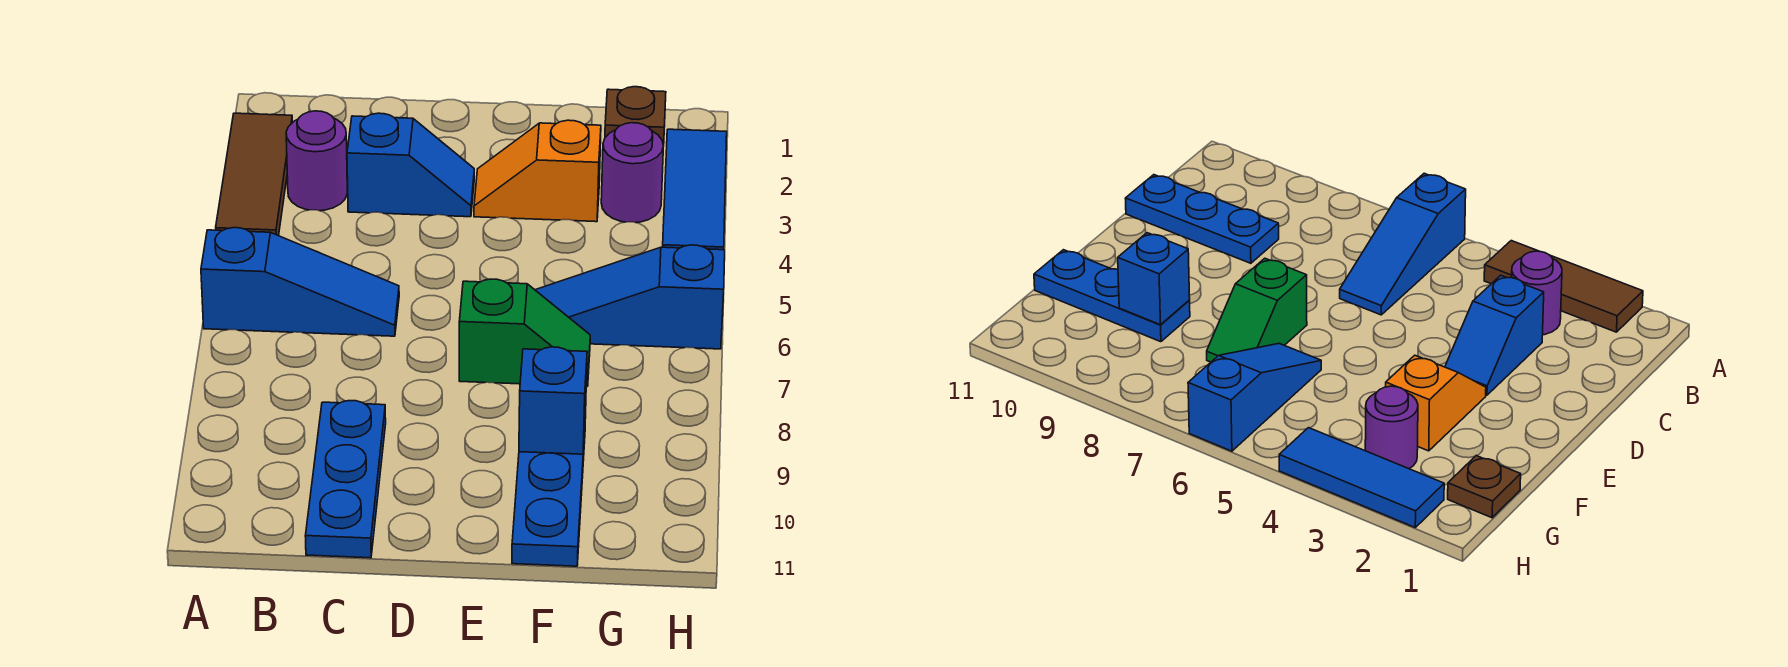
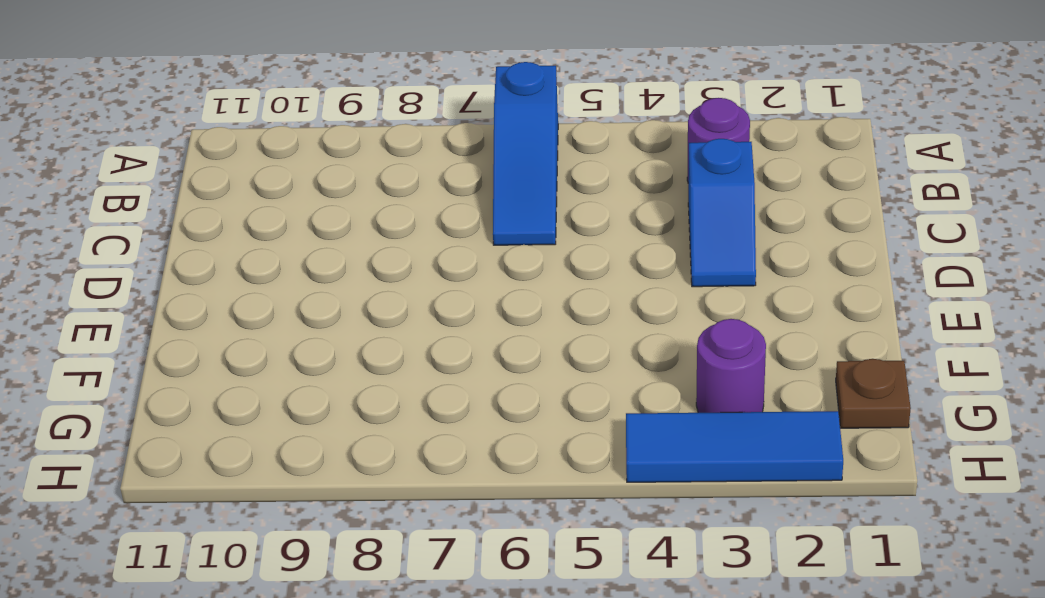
none -> brown 1x3 tile [216,113,292,236]
none -> blue 1x3 plate [305,401,386,558]
none -> orange 1x2 slope [474,120,601,222]

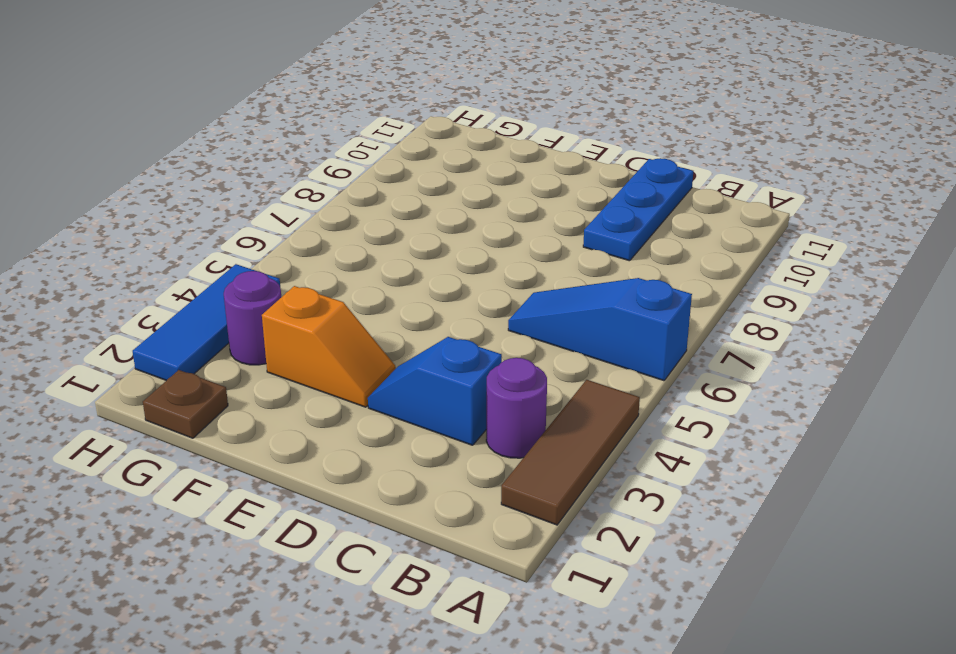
none -> green 1x2 slope [459,279,590,387]
none -> blue 1x3 slope [536,245,725,349]
none -> blue 1x3 plate [512,416,586,566]

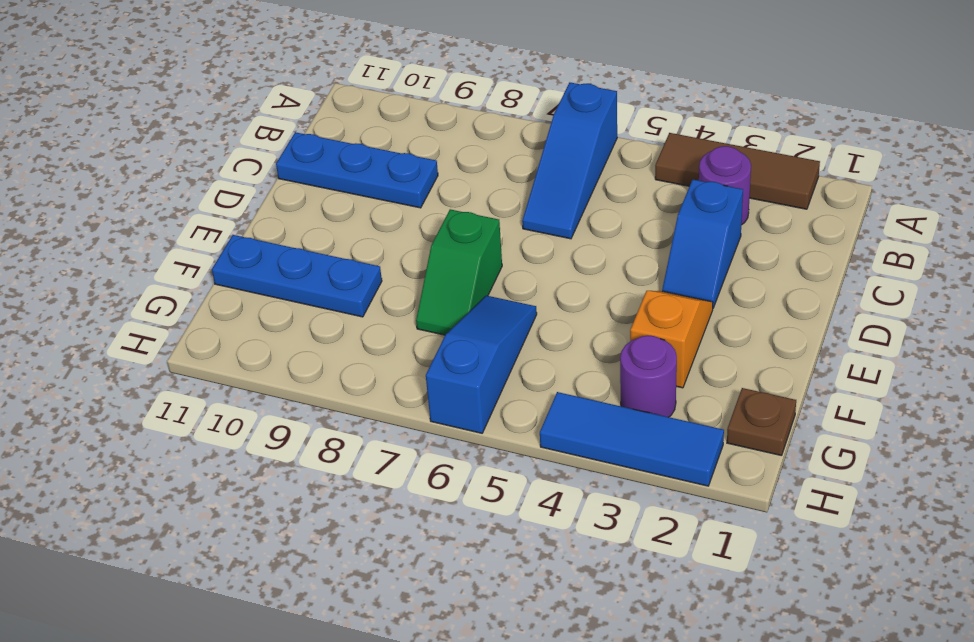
none -> blue 1x1 brick [519,347,587,454]

